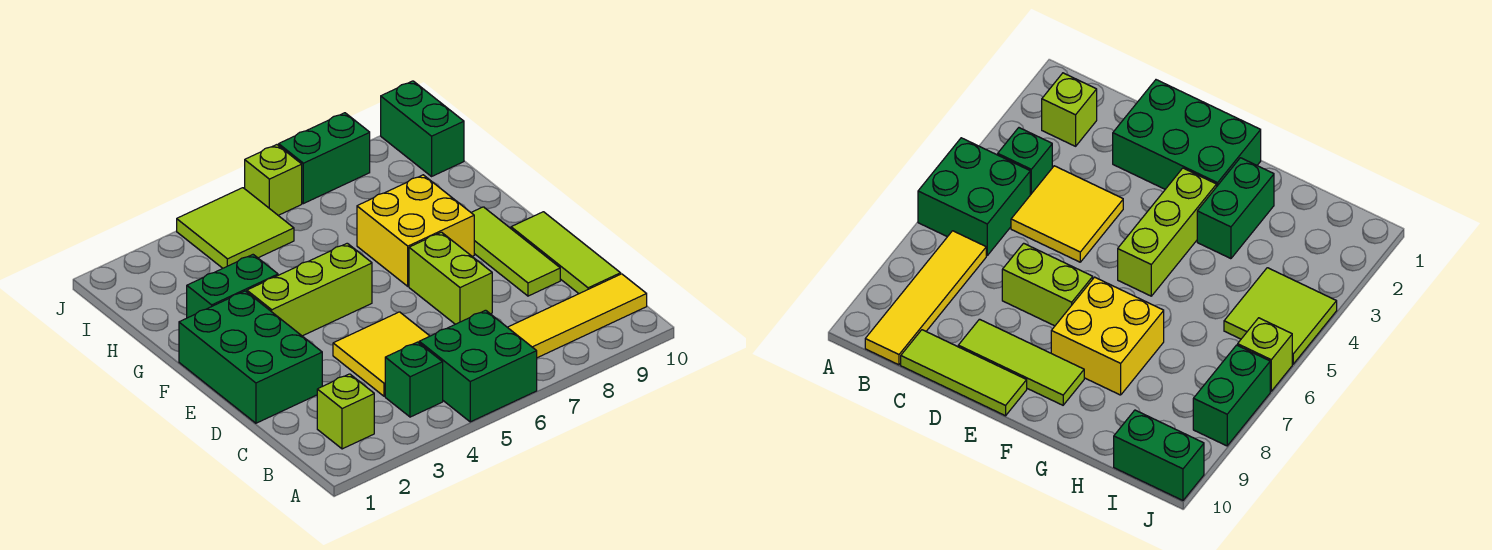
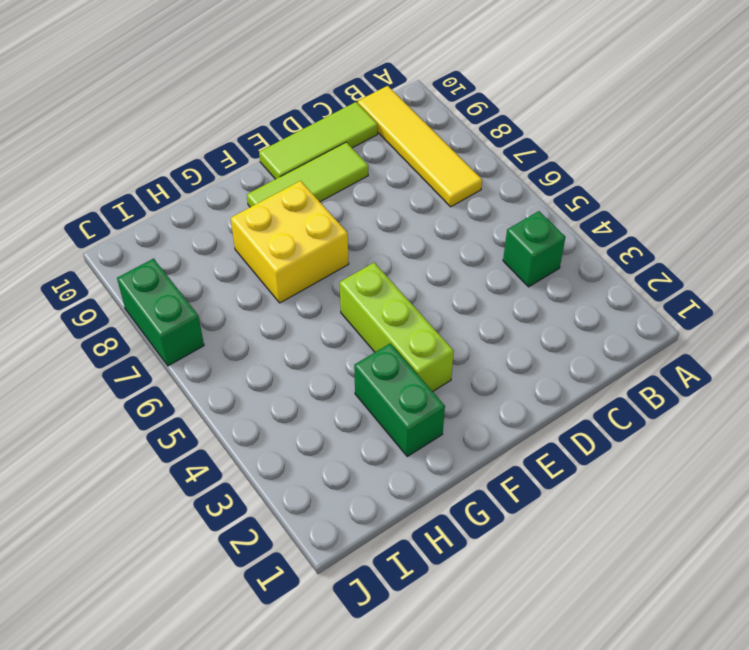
none -> green 2x2 brick [419,310,537,422]
none -> lime 1x1 brick [317,374,374,449]
none -> yellow 2x2 tile [333,312,429,396]

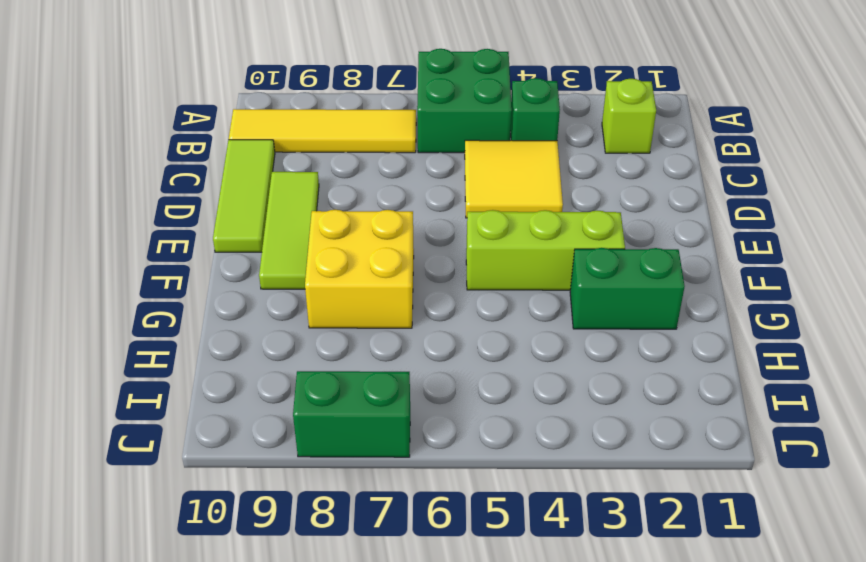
none -> green 2x3 brick [179,291,322,423]
none -> lime 1x2 brick [409,232,492,324]
none -> lime 2x2 tile [177,188,294,268]

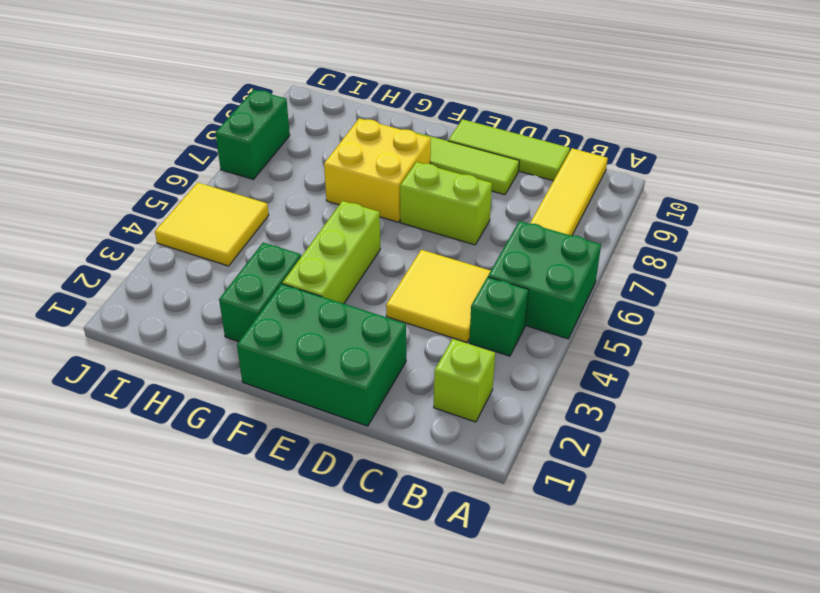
yellow 2x2 tile [155,182,269,266] -> lime 2x2 tile [177,188,294,268]
none -> green 1x2 brick [381,81,464,176]
none -> lime 1x1 brick [245,145,302,215]

